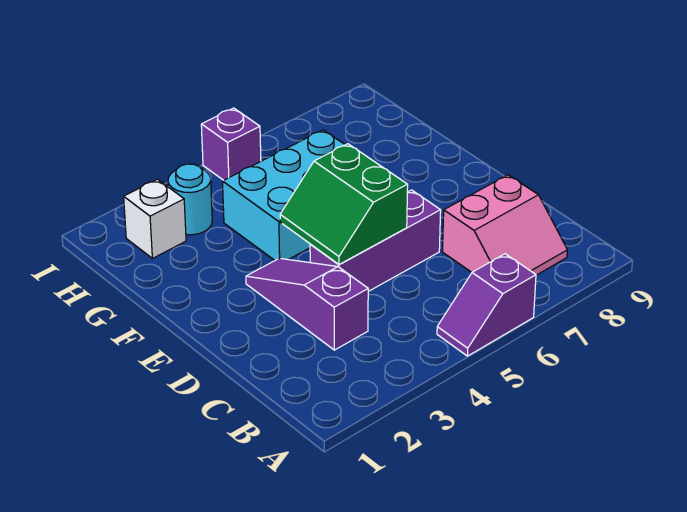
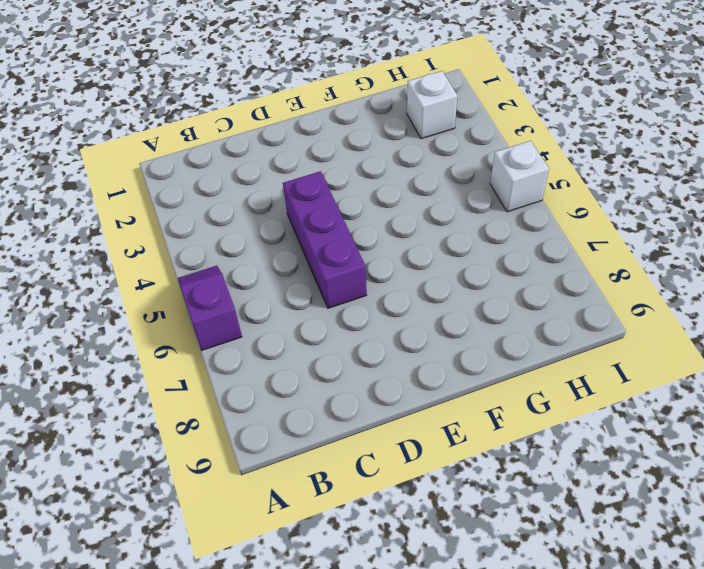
white 1x1 brick [490,141,549,212] -> purple 1x1 brick [201,108,261,180]
none -> pink 2x2 slope [442,175,567,275]
none -> purple 1x3 slope [246,258,368,350]

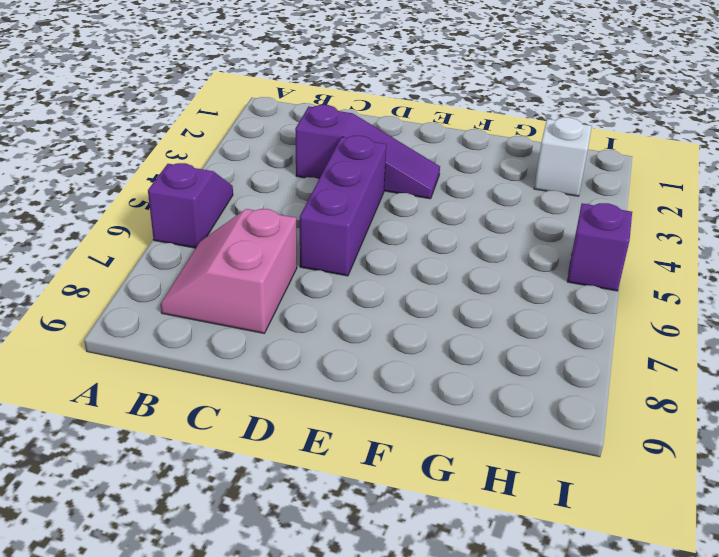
none -> cyan 2x3 brick [223,130,345,260]
none -> cyan 1x1 round brick [168,164,212,235]

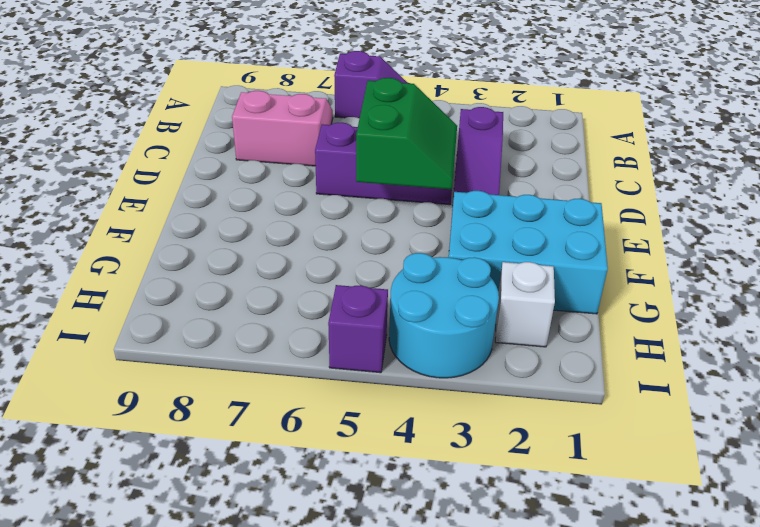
cyan 2x3 brick [449,191,608,314] -> cyan 2x3 brick moved to [223,130,345,260]
cyan 2x2 round brick [389,253,499,378] -> cyan 1x1 round brick [168,164,212,235]

